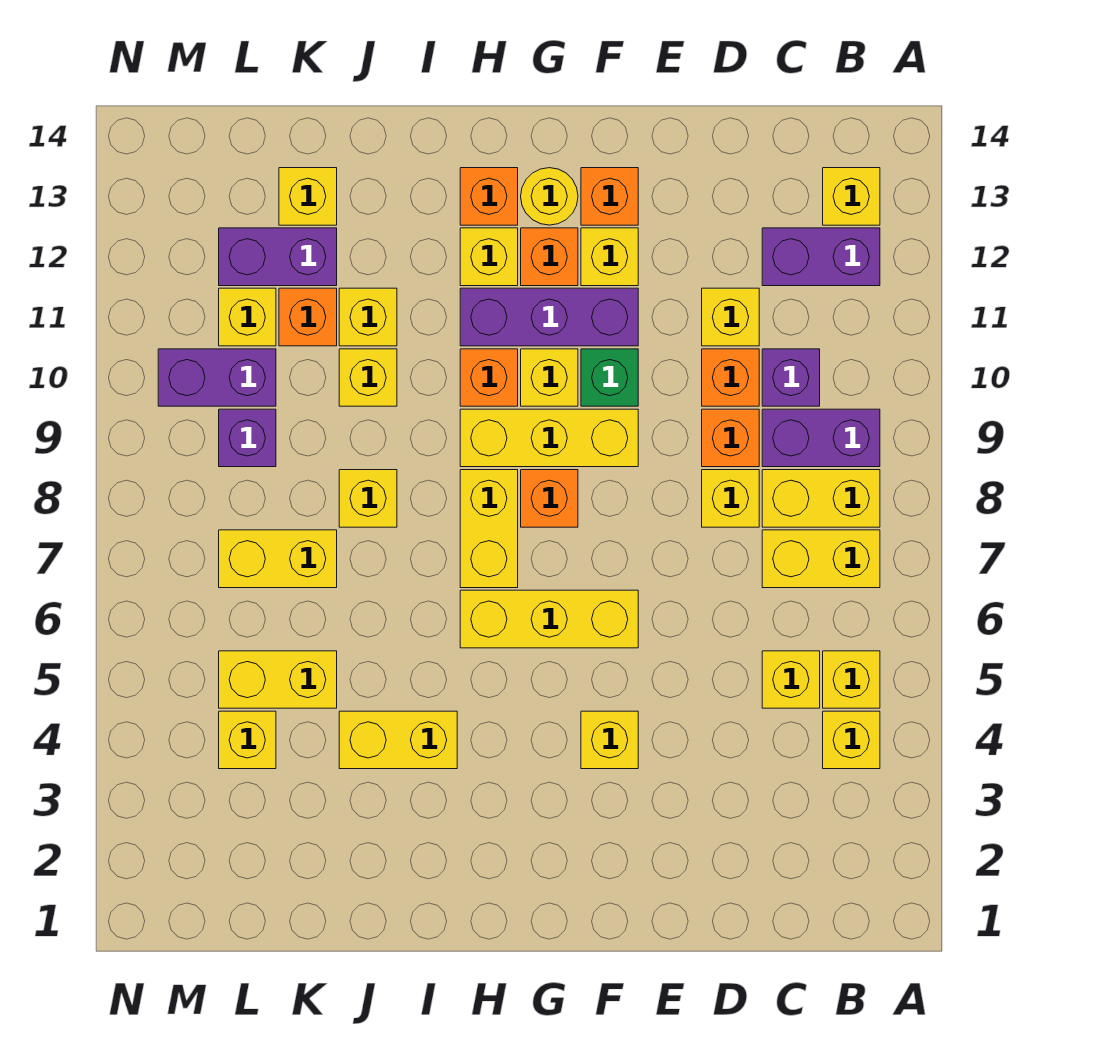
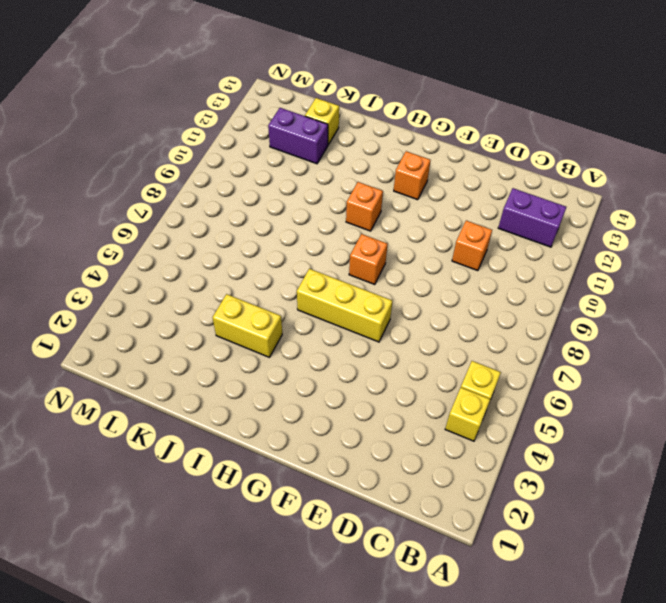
none -> yellow 1x2 brick [762,530,880,588]
none -> yellow 1x2 brick [762,470,880,527]
none -> purple 1x2 brick [762,409,880,467]
none -> yellow 1x1 brick [823,168,880,225]

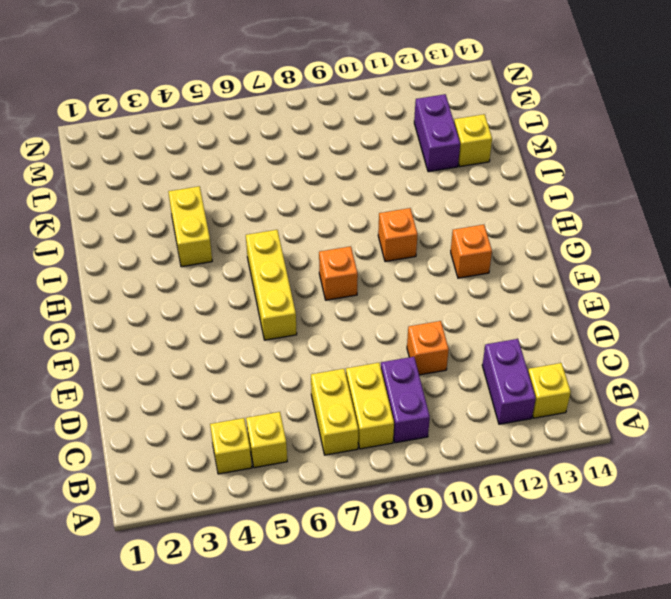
none -> yellow 1x1 brick [762,651,820,708]
none -> purple 1x1 brick [762,349,820,406]
none -> yellow 1x1 brick [702,470,759,527]
none -> orange 1x1 brick [702,409,759,467]

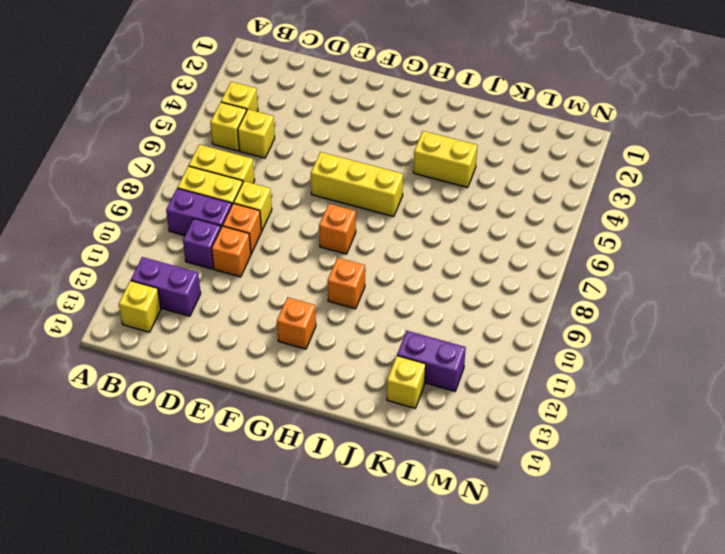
none -> yellow 1x1 brick [702,288,759,346]
none -> yellow 1x1 brick [581,711,638,769]
none -> yellow 1x3 brick [460,409,638,467]
none -> green 1x1 brick [581,349,638,406]

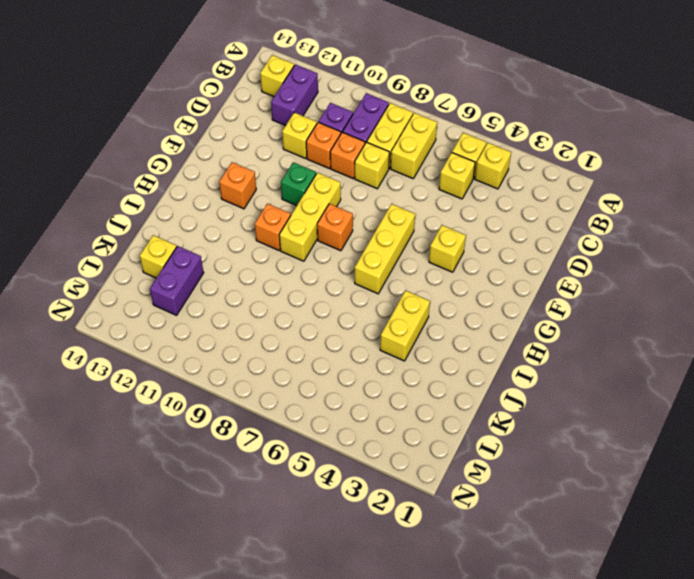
none -> purple 1x3 brick [460,288,638,346]
none -> yellow 1x1 brick [581,228,638,286]
none -> orange 1x1 brick [581,168,638,225]
none -> yellow 1x1 brick [521,349,578,406]

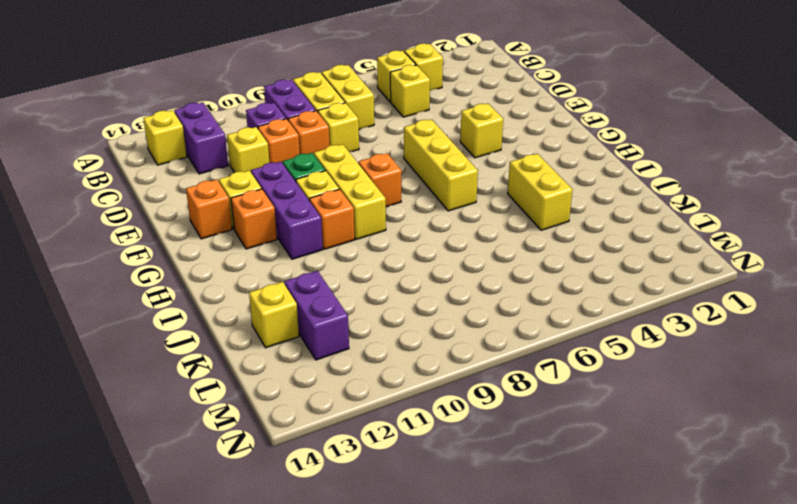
none -> yellow 1x1 round brick [521,168,578,225]
none -> yellow 1x2 brick [460,470,518,588]
none -> yellow 1x1 brick [460,228,518,286]
none -> orange 1x1 brick [460,168,518,225]

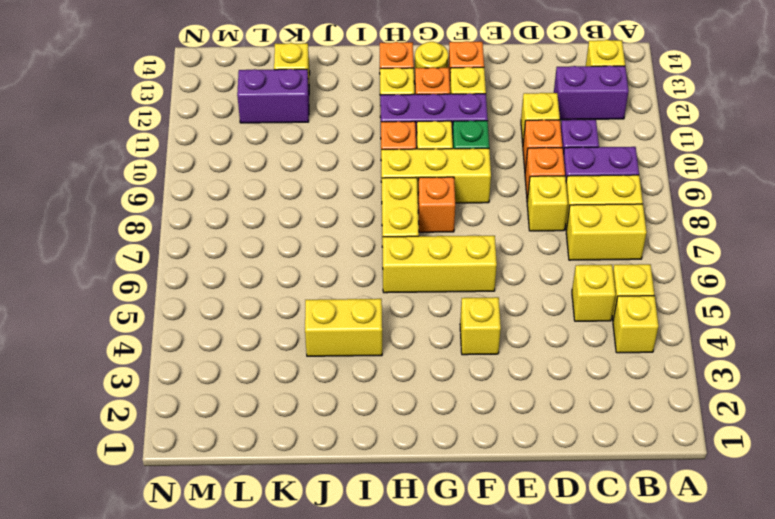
none -> yellow 1x1 brick [339,470,397,527]
none -> yellow 1x1 brick [339,349,397,406]
none -> yellow 1x1 brick [339,288,397,346]
none -> yellow 1x2 brick [219,651,337,708]

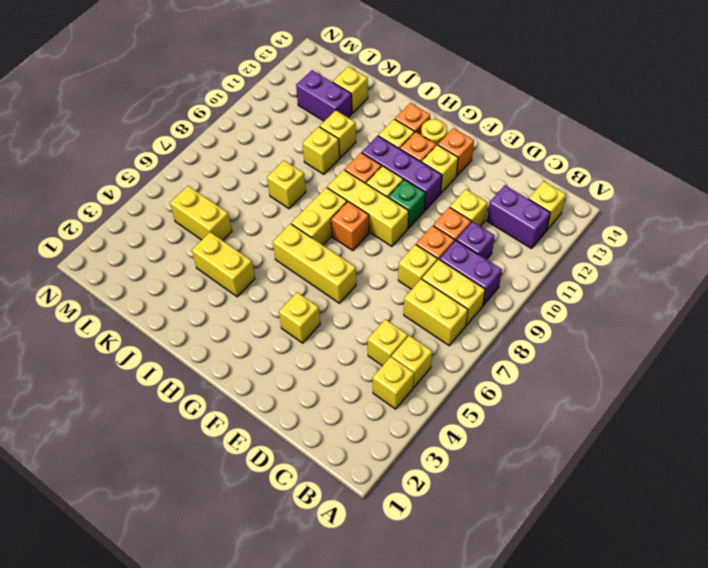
none -> yellow 1x2 brick [219,530,337,588]
none -> orange 1x1 brick [279,288,337,346]
none -> yellow 1x1 brick [219,711,276,769]
none -> purple 1x1 brick [219,409,276,467]

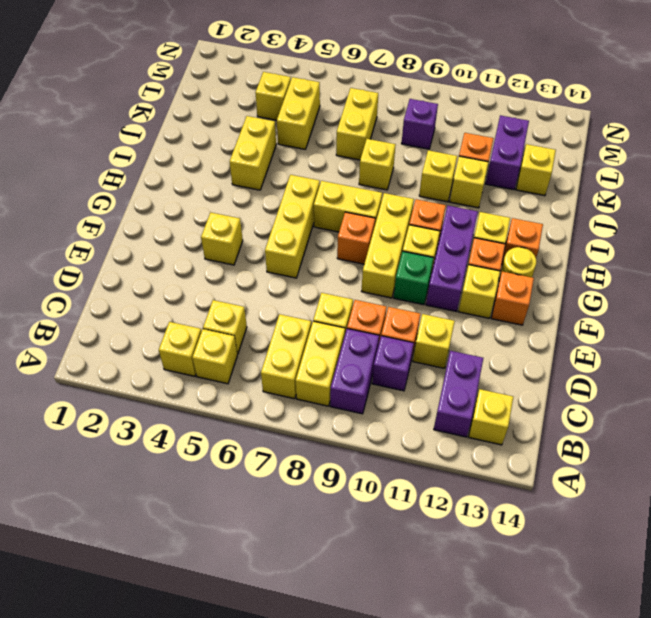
none -> purple 1x2 brick [158,349,276,406]
none -> yellow 1x1 brick [219,288,276,346]

